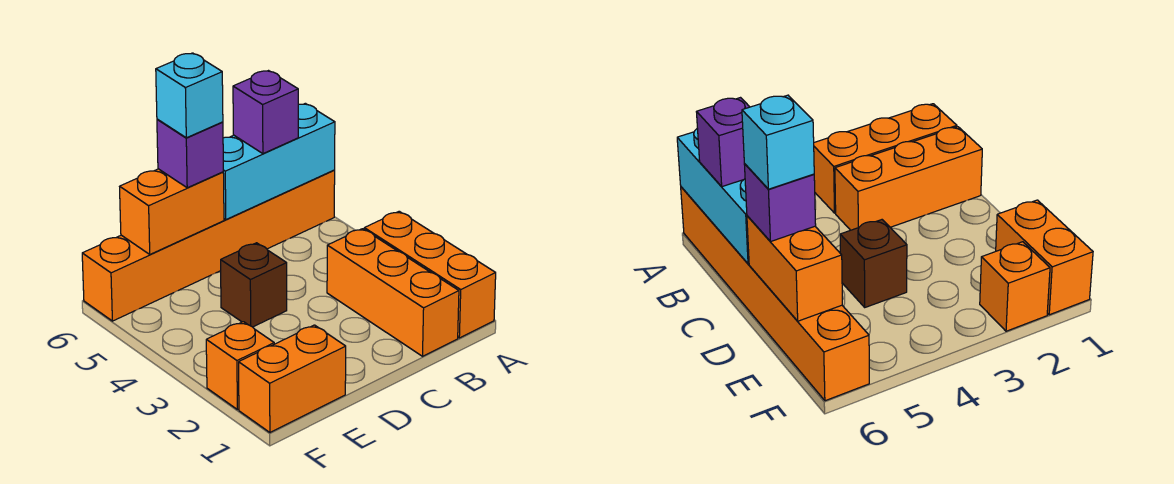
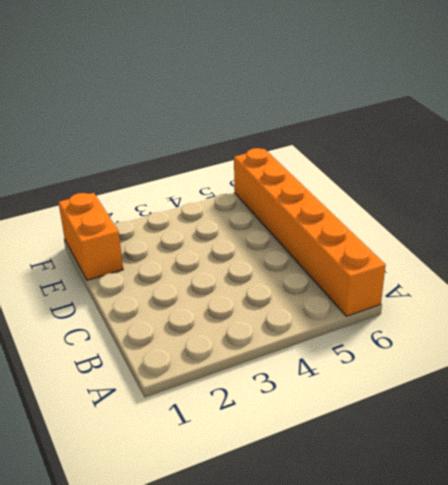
none -> orange 1x3 brick [364,211,496,338]
none -> orange 1x3 brick [327,229,459,356]

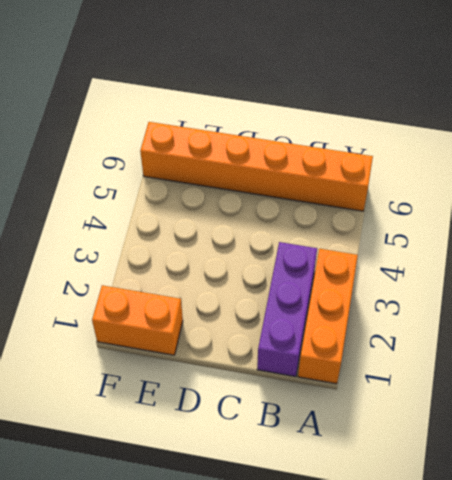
purple 1x3 brick [257,242,317,377] -> orange 1x3 brick [327,229,459,356]
none -> brown 1x1 brick [221,243,287,327]
none -> orange 1x1 brick [206,322,274,410]

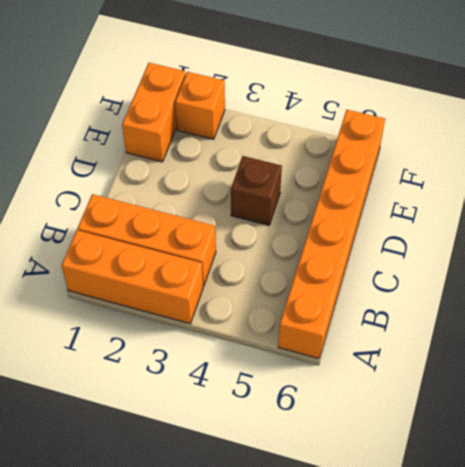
none -> cyan 1x3 brick [223,103,335,219]
none -> orange 1x2 brick [120,169,224,254]

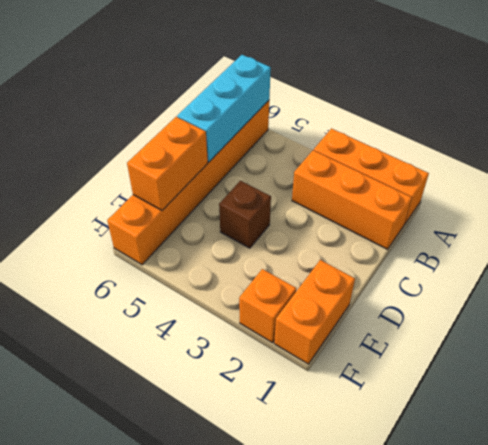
none -> purple 1x1 brick [233,71,298,154]
none -> purple 1x1 brick [157,119,223,188]

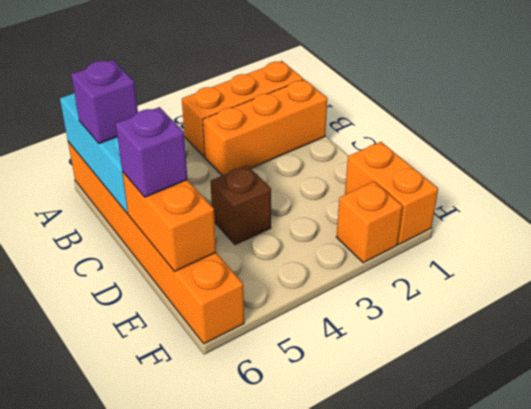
none -> cyan 1x1 brick [156,53,223,138]

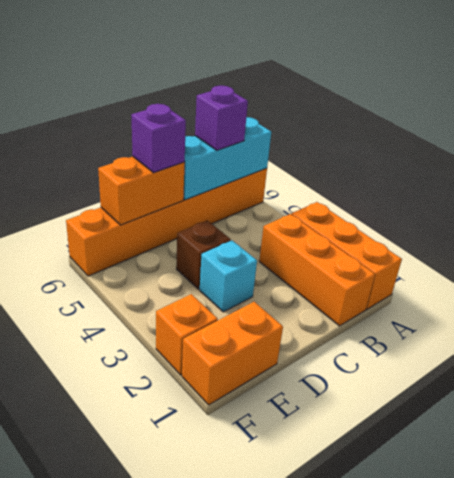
cyan 1x1 brick [200,240,257,312] -> cyan 1x1 brick moved to [156,53,223,138]

